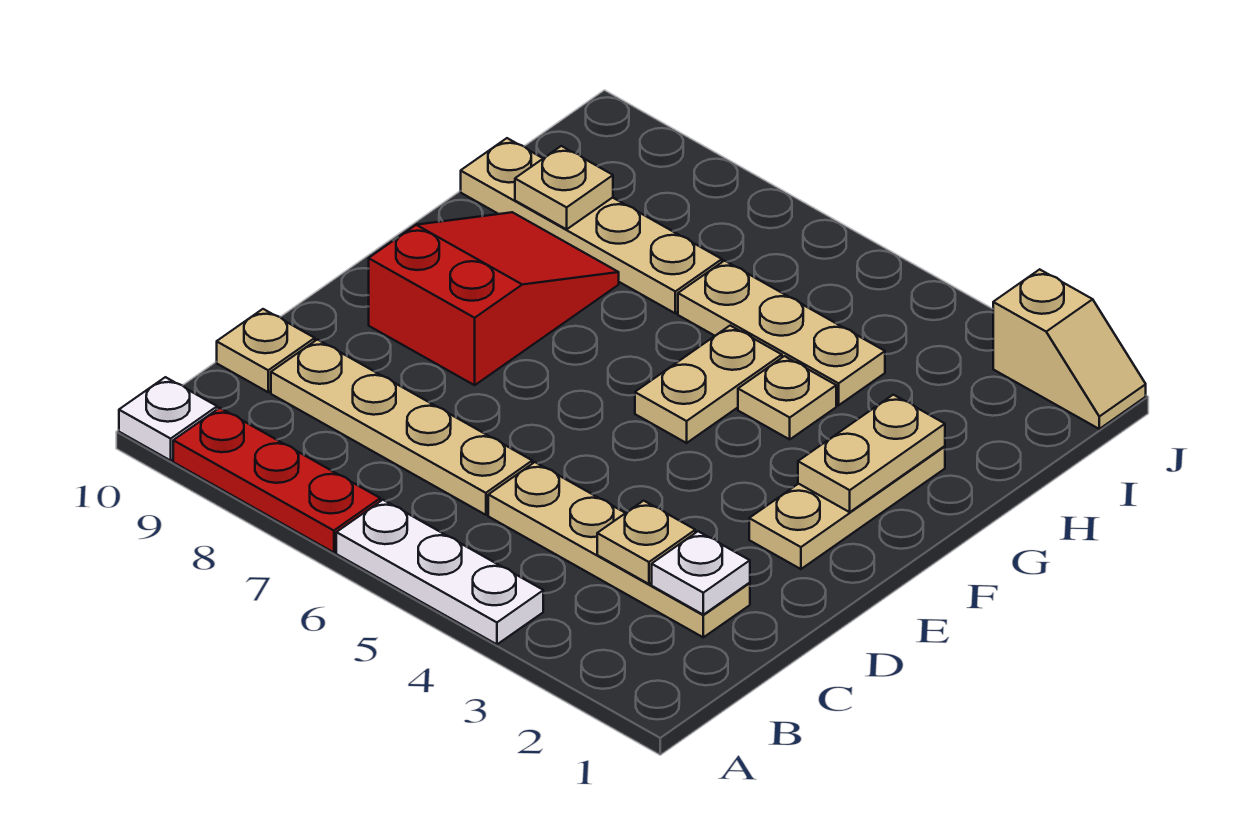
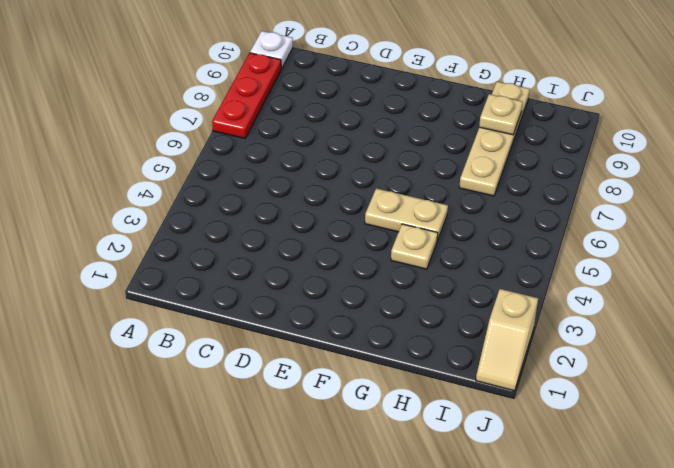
none -> white 1x3 plate [336,500,543,644]
none -> tan 1x4 plate [488,462,750,637]
none -> tan 1x4 plate [271,340,532,515]

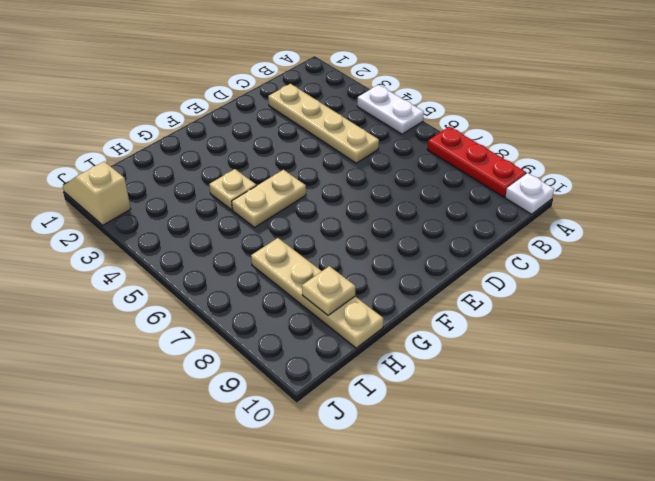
white 1x2 plate [357,85,424,134] -> white 1x3 plate [336,500,543,644]
none -> tan 1x4 plate [271,340,532,515]
none -> tan 1x1 plate [217,309,315,392]
none -> tan 1x3 plate [749,446,945,569]

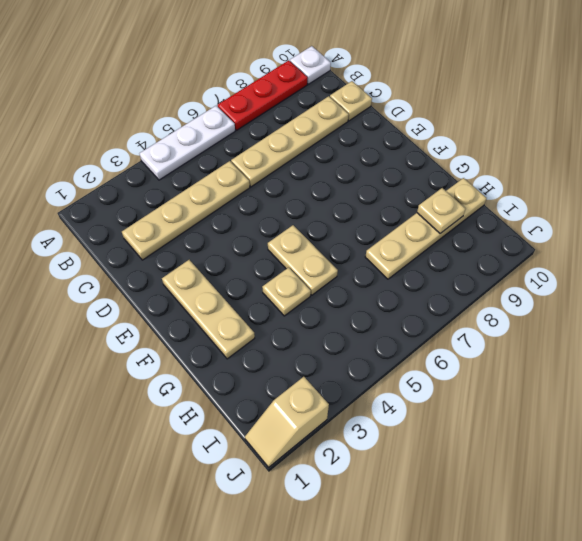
none -> red 2x3 slope [369,212,619,385]
none -> tan 1x3 plate [678,261,885,405]
none -> white 1x1 plate [652,531,750,615]

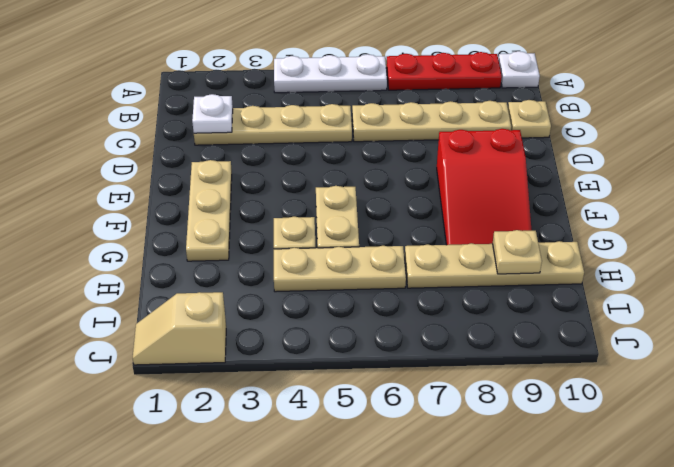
none -> tan 1x1 plate [597,501,695,584]
none -> tan 1x2 plate [798,395,945,512]

